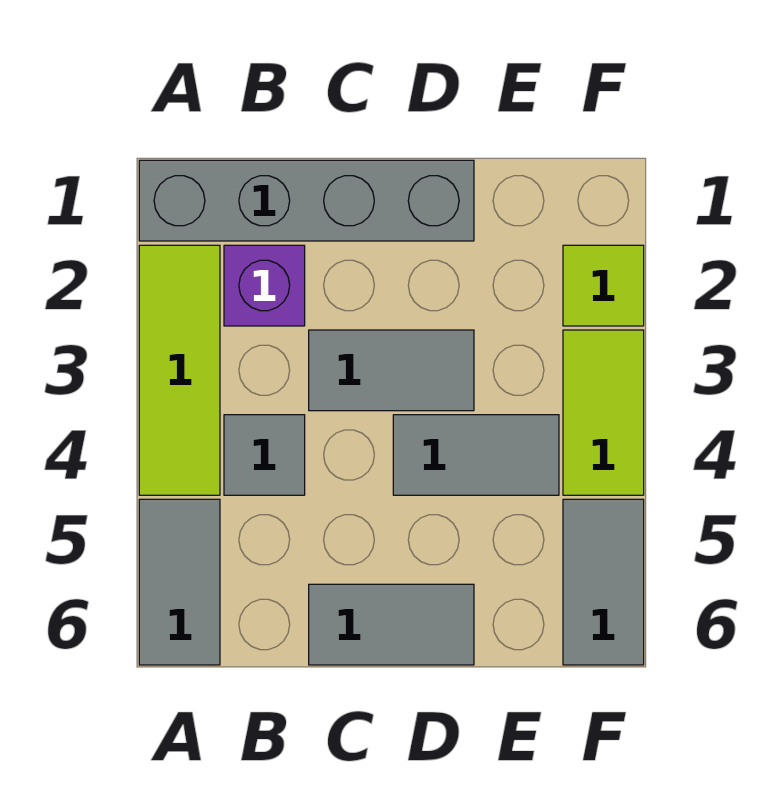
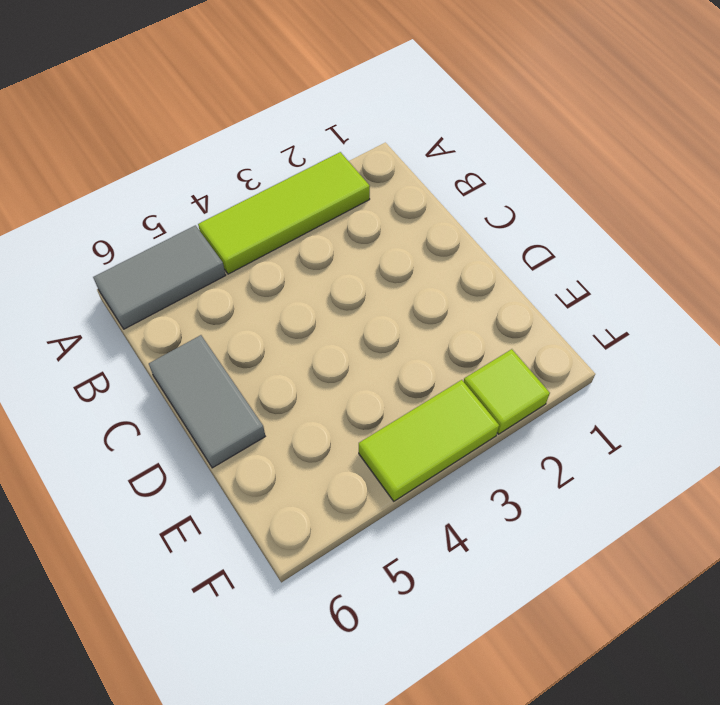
none -> grey 1x4 brick [139,160,474,241]
none -> purple 1x1 brick [224,245,305,326]

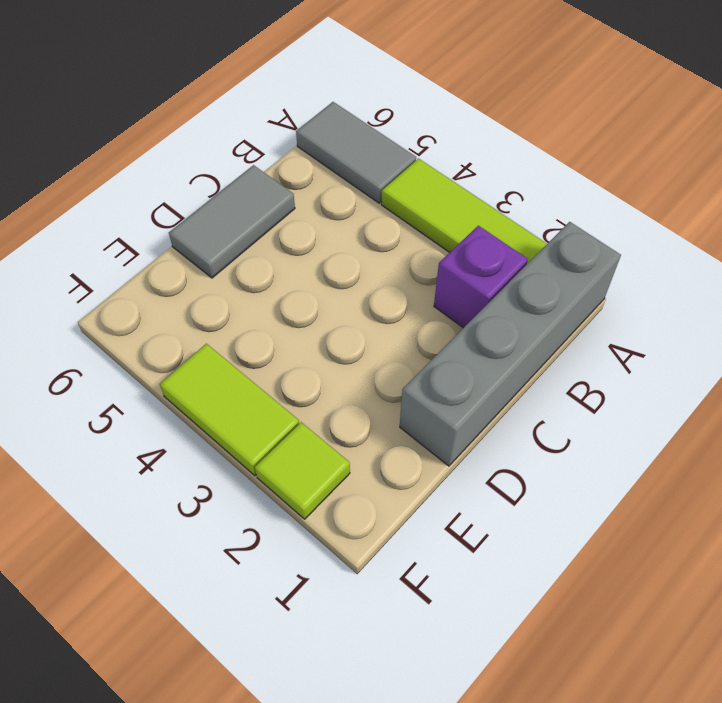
none -> grey 1x1 tile [224,415,305,495]
none -> grey 1x2 tile [309,330,474,411]

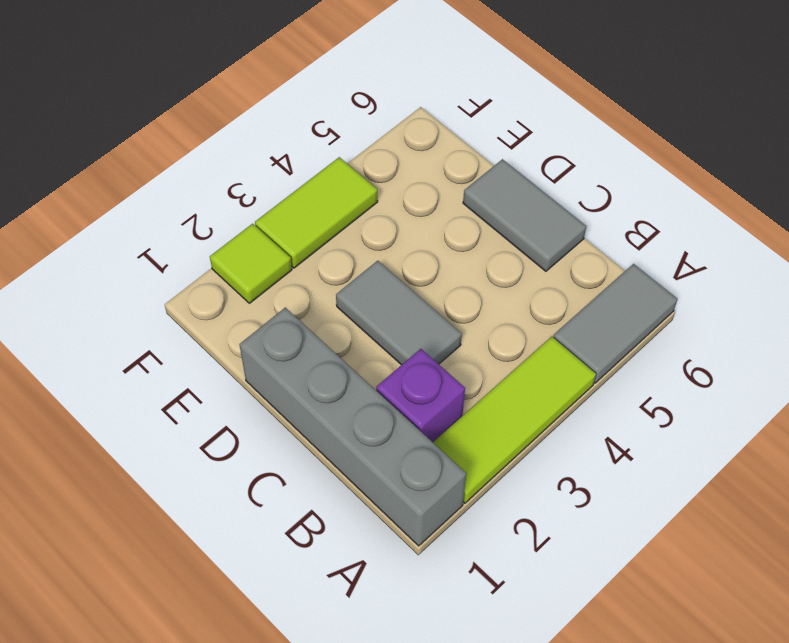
none -> grey 1x1 tile [224,415,305,495]
none -> grey 1x2 tile [393,415,559,495]

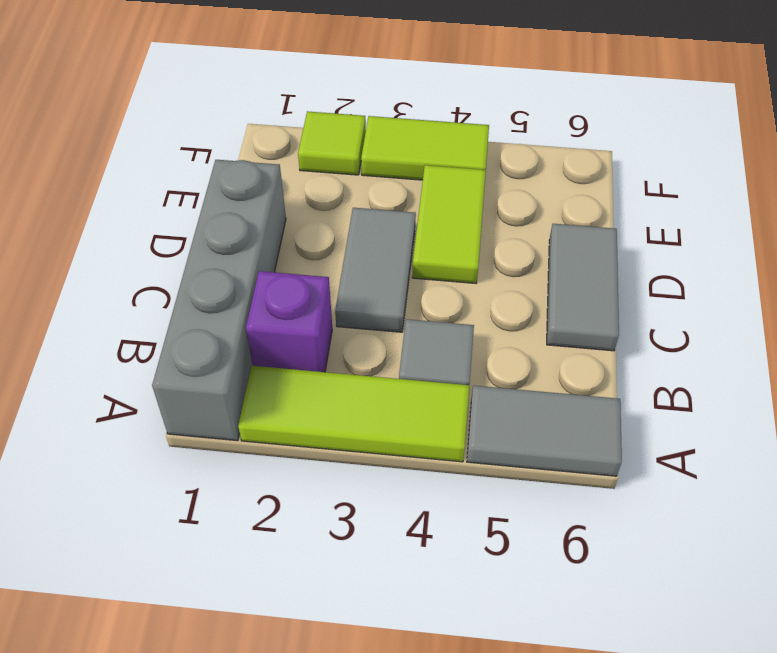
lime 1x2 tile [412,165,486,283] -> grey 1x2 tile [393,415,559,495]
none -> grey 1x2 tile [563,499,644,665]

